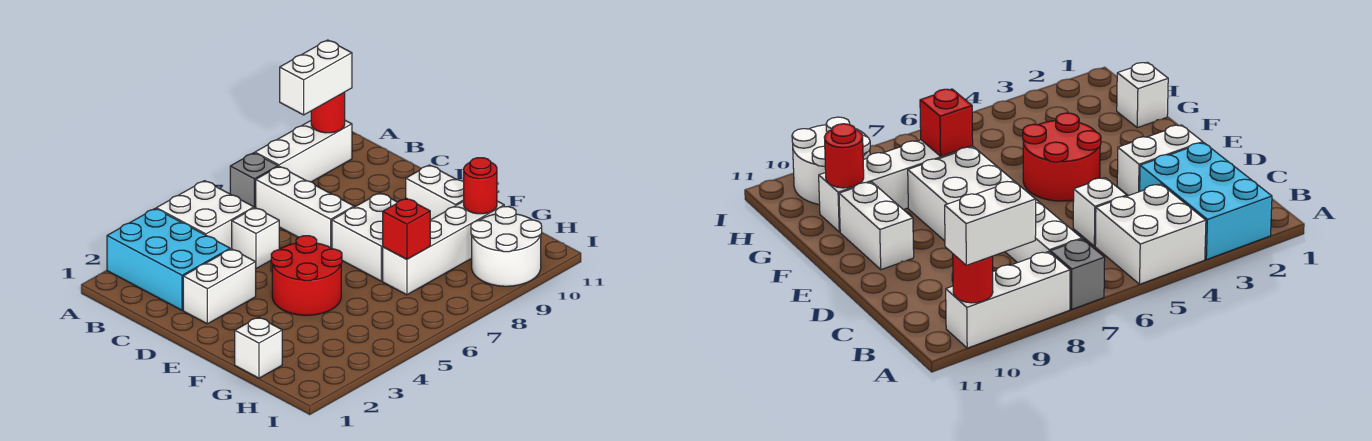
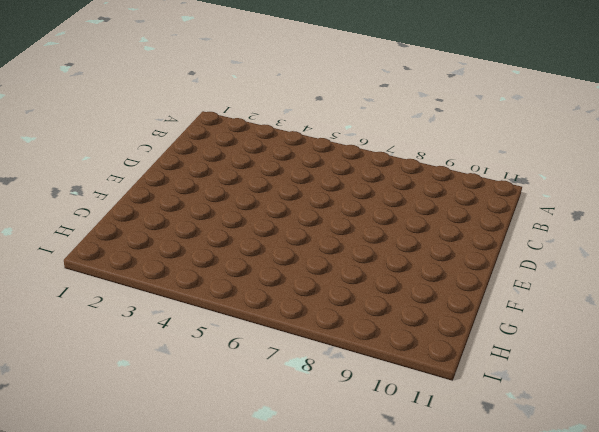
none -> cyan 2x3 brick [107,209,230,310]
none -> white 2x2 brick [156,181,254,249]
none -> grey 1x1 brick [230,153,278,208]

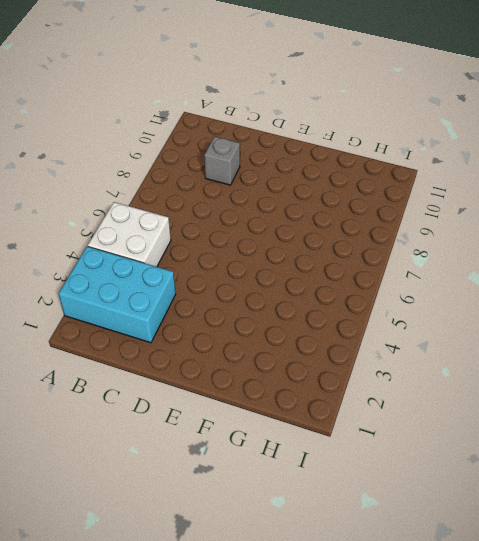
grey 1x1 brick [204,137,240,185] -> grey 1x1 brick moved to [230,153,278,208]
none -> white 1x3 brick [255,120,352,182]
none -> white 1x3 brick [256,166,354,248]
none -> white 1x1 brick [232,208,279,268]

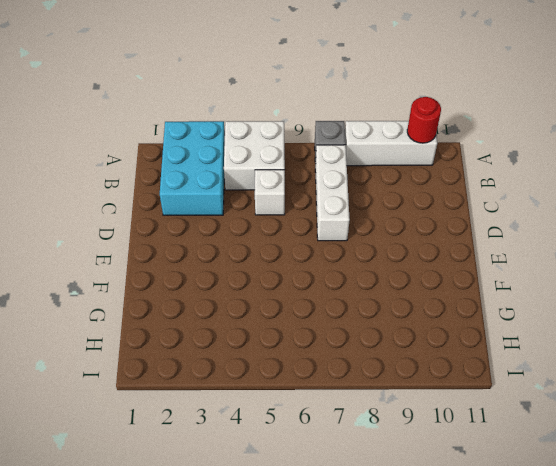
none -> white 1x2 brick [183,249,256,324]
none -> red 2x2 round brick [271,236,342,315]
none -> white 2x2 brick [332,193,397,281]

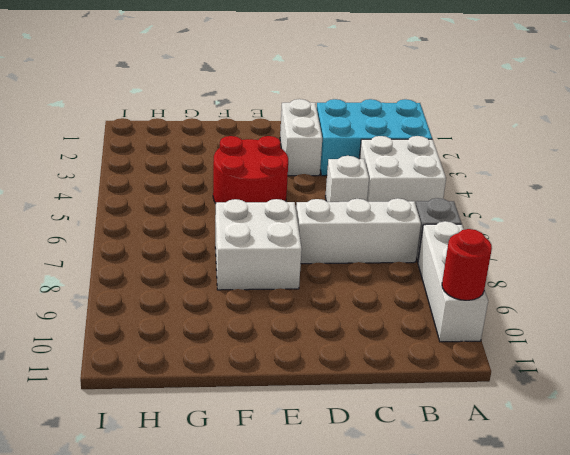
none -> white 1x2 brick [406,165,464,220]
none -> white 1x1 brick [235,317,282,378]
none -> white 1x4 brick [383,201,504,295]

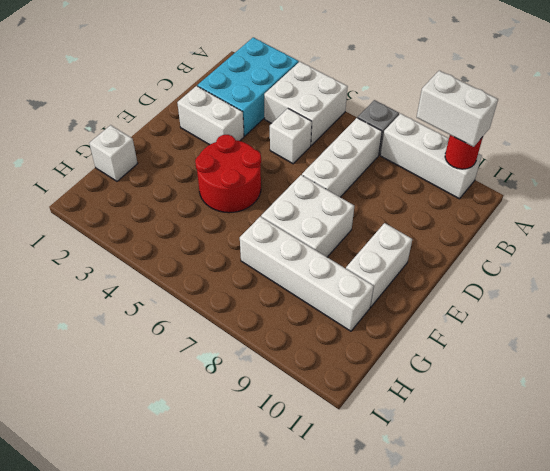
none -> white 2x2 round brick [471,207,542,286]
none -> red 1x1 brick [383,198,430,259]
none -> red 1x1 round brick [464,158,497,214]

